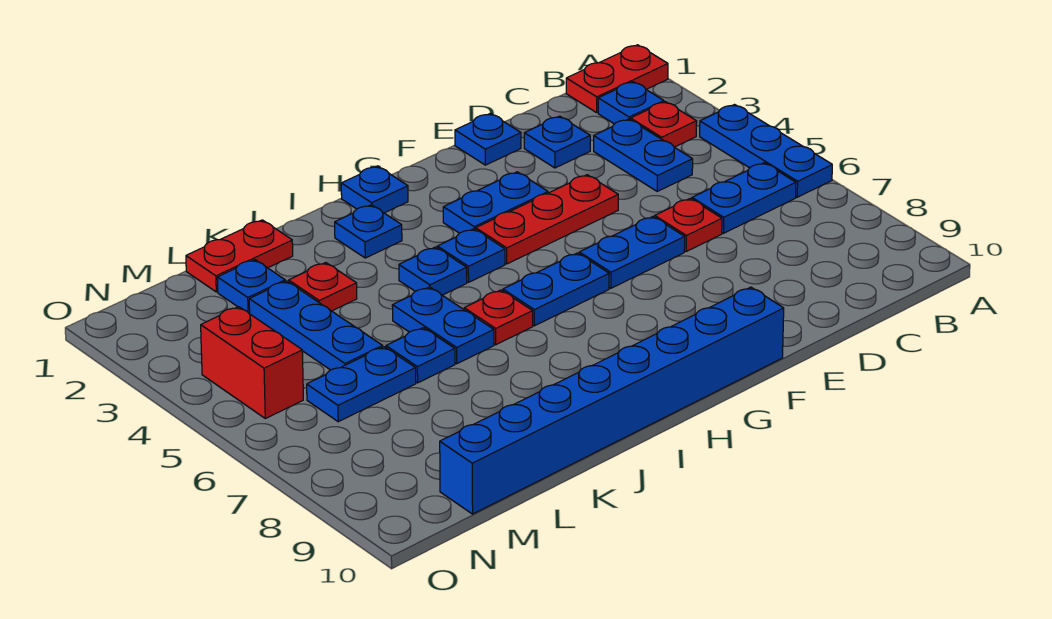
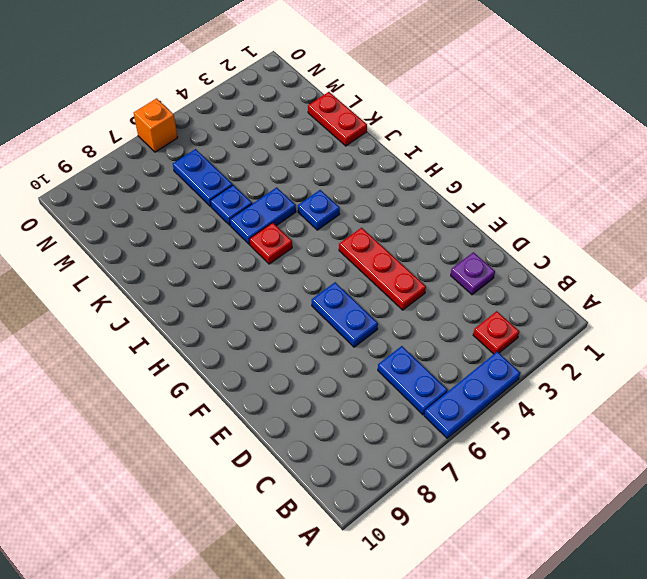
purple 1x1 plate [451,252,495,295] -> blue 1x1 plate [524,116,590,168]
orange 1x1 brick [134,98,178,152] -> none
none -> red 1x2 plate [566,45,668,113]
none -> blue 1x1 plate [598,82,664,124]
none -> blue 1x2 plate [594,119,693,191]

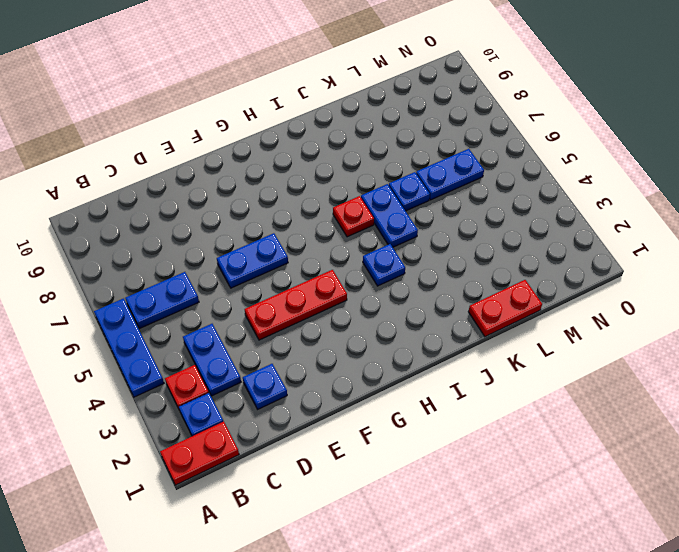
none -> red 1x1 plate [655,198,722,251]
none -> blue 1x1 plate [455,113,521,165]
none -> blue 1x2 plate [443,172,548,233]

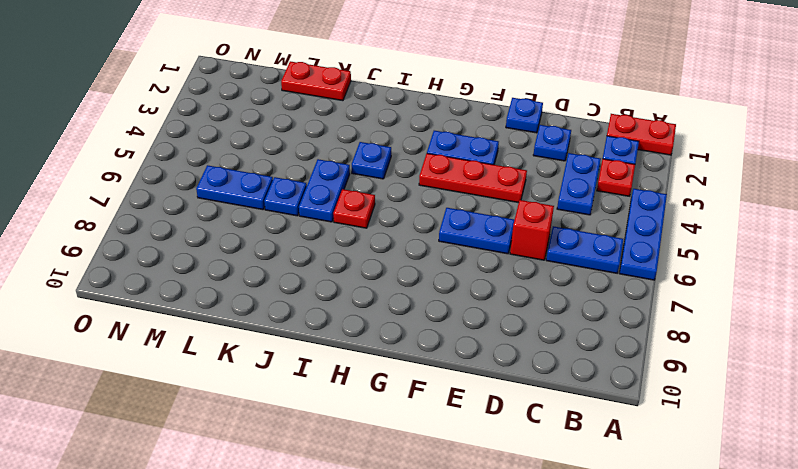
red 1x1 brick [510,200,554,260] -> red 1x1 plate [655,198,722,251]
none -> blue 1x8 brick [440,287,784,514]
none -> blue 1x2 plate [503,253,609,326]
none -> blue 1x1 plate [341,166,408,213]

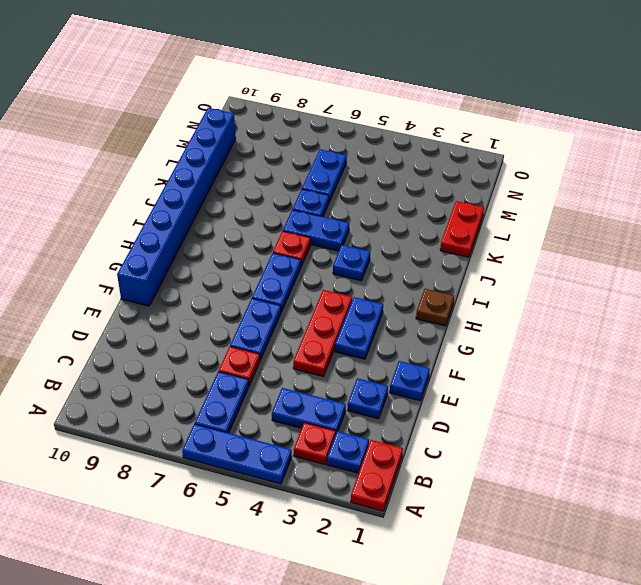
brown 1x1 plate [416,289,454,326] -> blue 1x1 plate [341,166,408,213]
none -> blue 1x1 plate [437,229,505,282]
none -> blue 1x1 plate [335,205,402,258]
none -> red 1x1 plate [289,263,357,311]

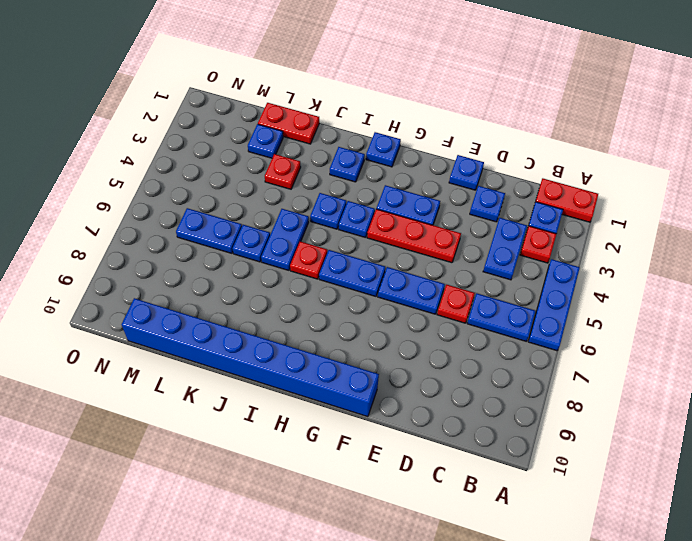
none -> blue 1x3 plate [249,281,383,370]
none -> red 1x2 brick [201,307,303,418]

